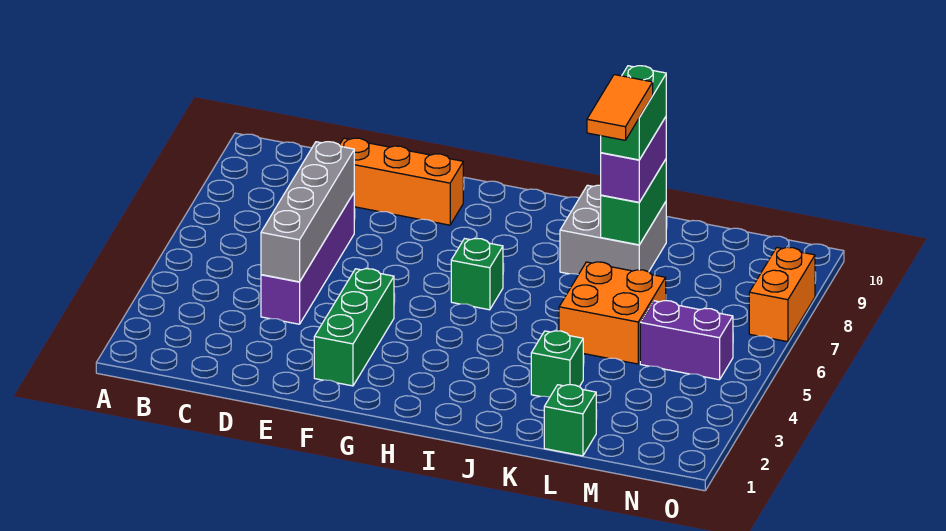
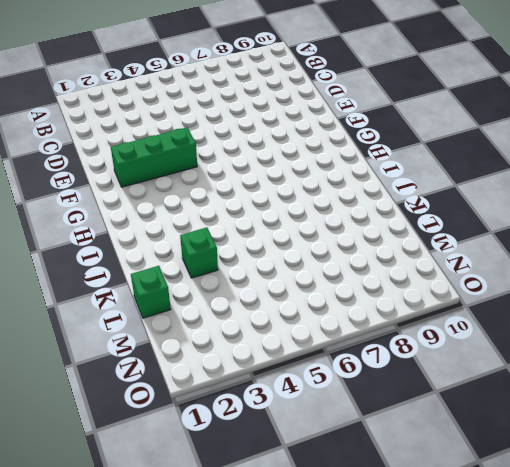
none -> purple 1x4 brick [261,193,354,324]
none -> orange 1x3 brick [339,138,463,225]
none -> green 1x1 brick [451,238,503,310]

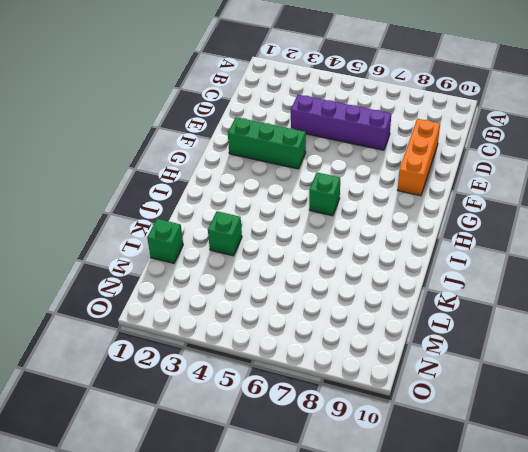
none -> grey 2x2 brick [560,185,666,275]
none -> orange 2x2 brick [559,262,666,364]
none -> purple 1x2 brick [640,301,733,380]

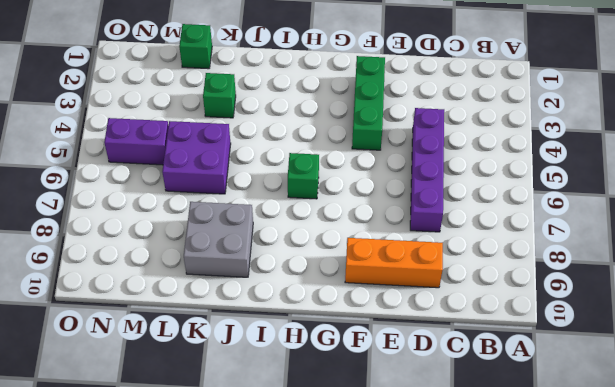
purple 2x2 brick [162,121,231,194] -> orange 2x2 brick [559,262,666,364]
none -> orange 1x2 brick [749,247,815,342]
none -> grey 1x4 brick [261,142,354,282]
none -> green 1x2 brick [601,160,666,245]

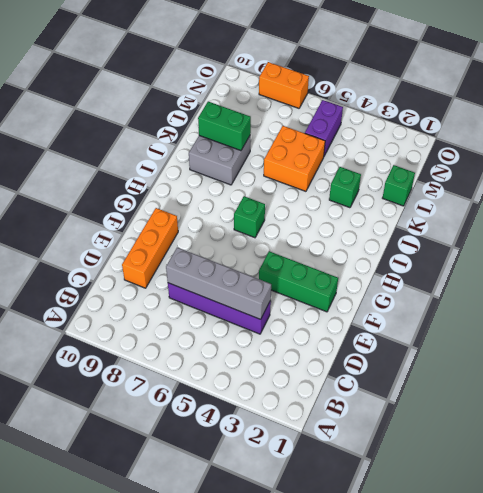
none -> purple 1x2 brick [601,117,666,202]
none -> green 1x2 brick [601,66,666,160]
none -> orange 1x2 tile [587,75,653,140]

